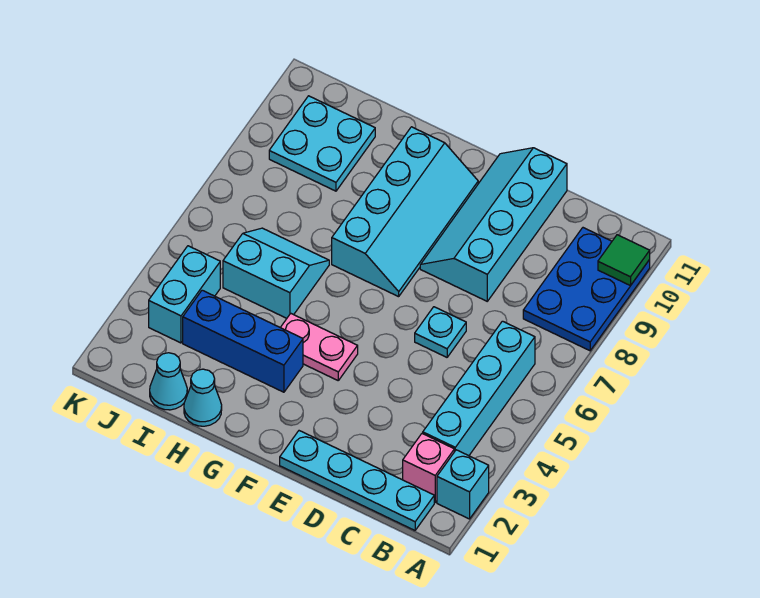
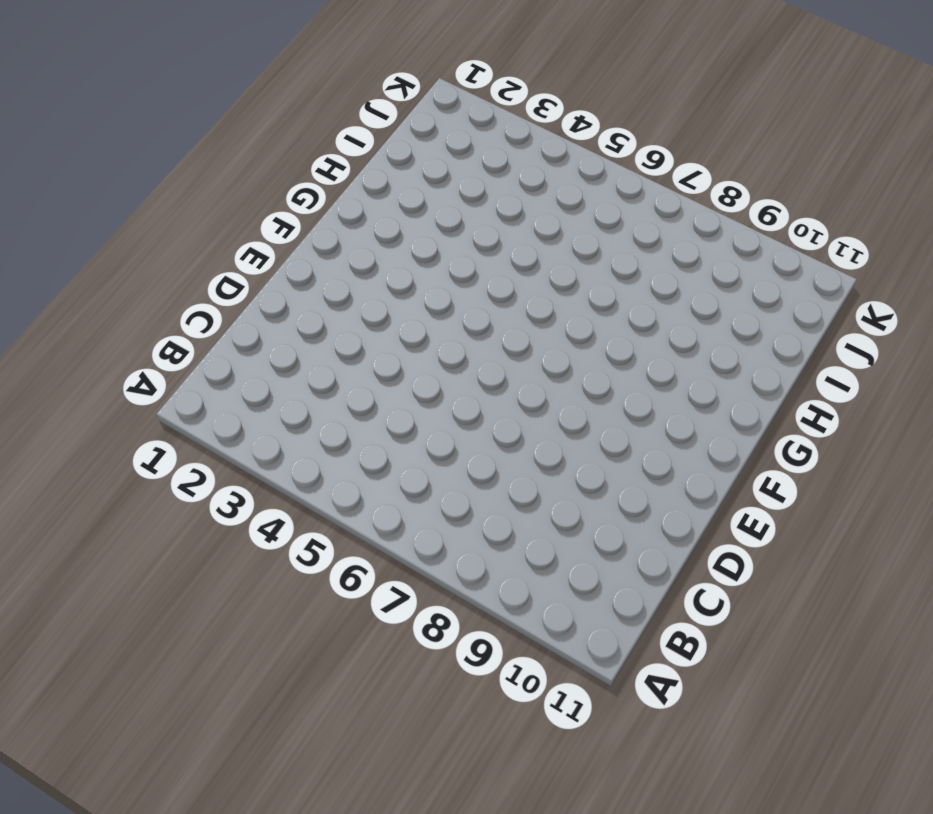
none -> cyan 1x1 brick [437,450,489,519]
none -> blue 2x3 plate [523,228,650,351]
none -> cyan 1x4 plate [280,431,434,530]

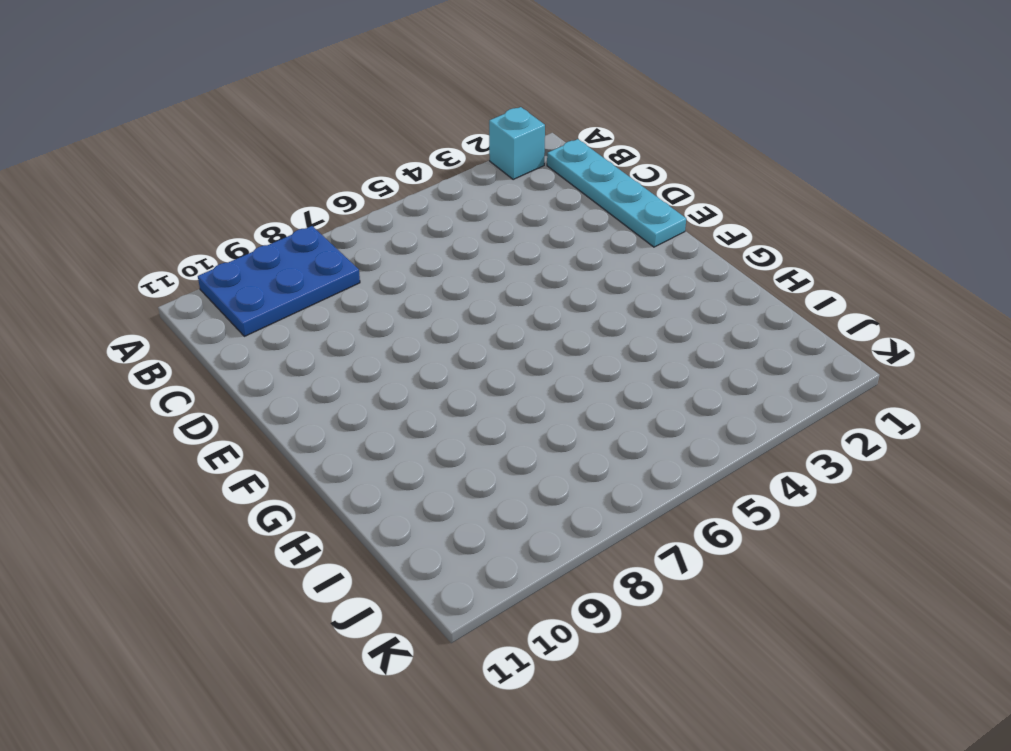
none -> pink 1x1 brick [403,433,454,502]
none -> cyan 1x4 brick [423,321,535,456]
none -> cyan 1x1 plate [415,307,466,357]

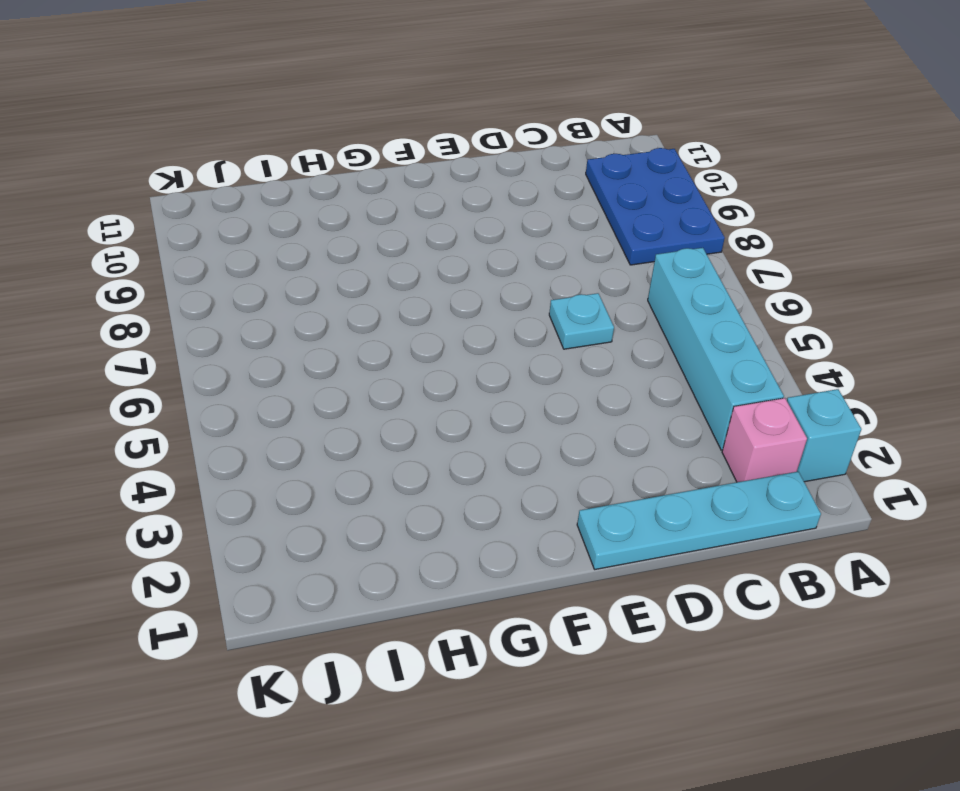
none -> cyan 2x4 slope [420,148,567,301]
none -> pink 1x2 plate [280,314,358,380]
none -> cyan 2x4 slope [332,127,478,297]

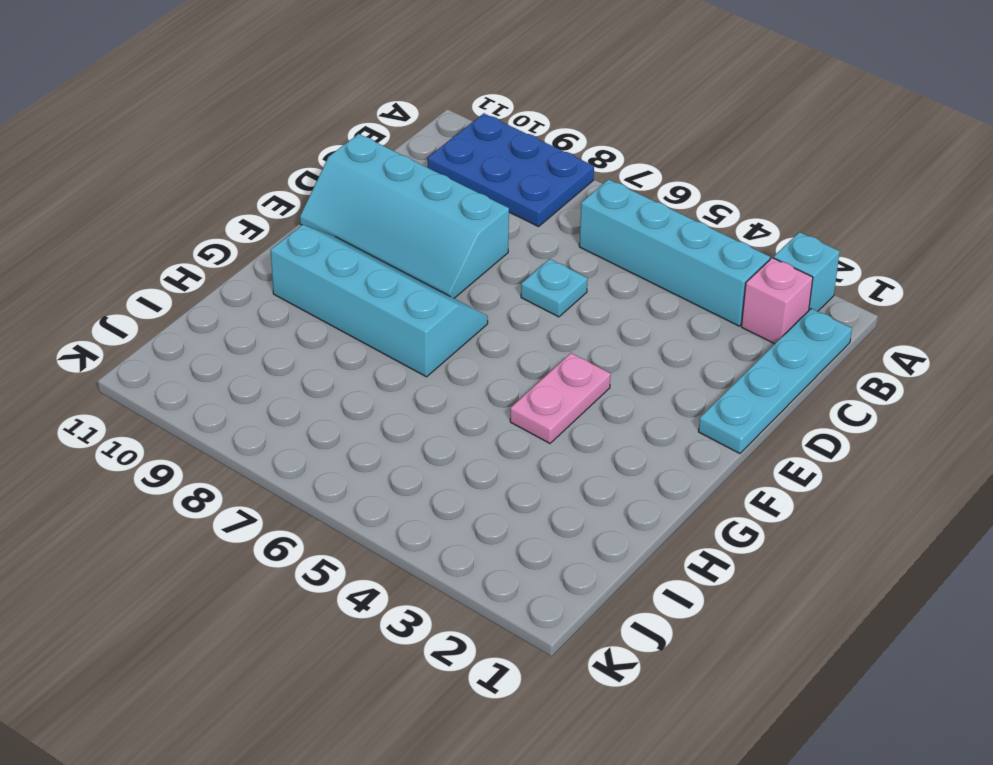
none -> blue 1x3 brick [183,290,303,392]
none -> cyan 1x1 cone [184,369,222,426]
none -> cyan 2x2 slope [223,228,329,318]

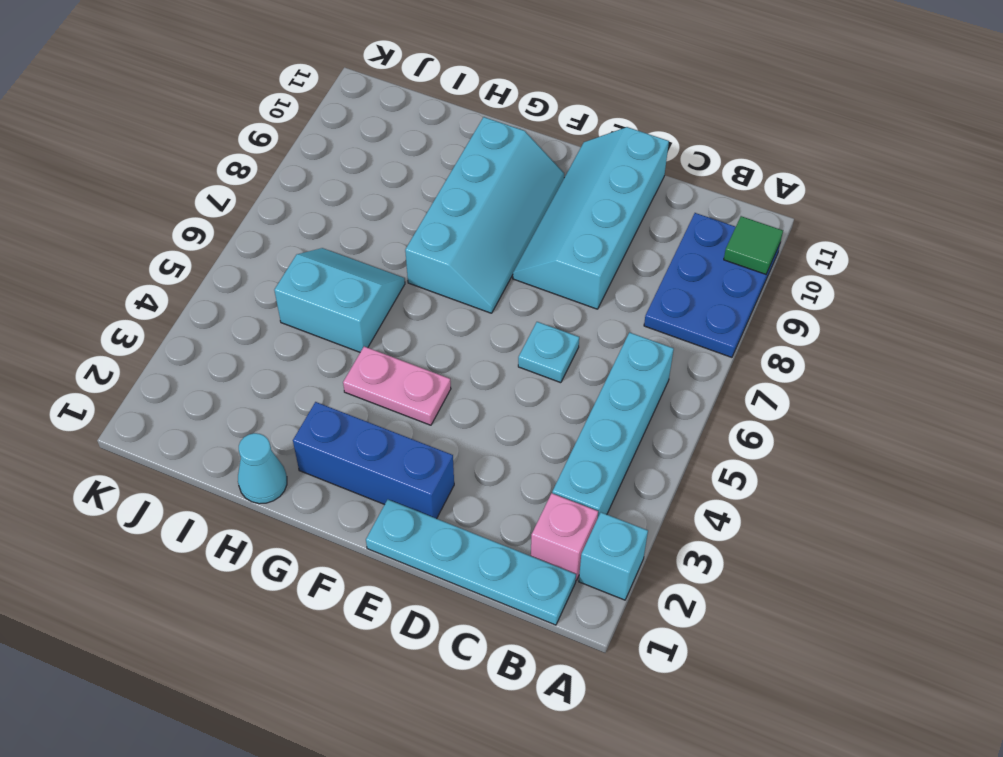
blue 1x3 brick [293,402,454,519] -> blue 1x3 brick moved to [183,290,303,392]
none -> cyan 1x1 cone [150,353,187,410]
none -> cyan 2x2 plate [269,96,375,191]
none -> cyan 1x2 brick [149,246,220,343]

